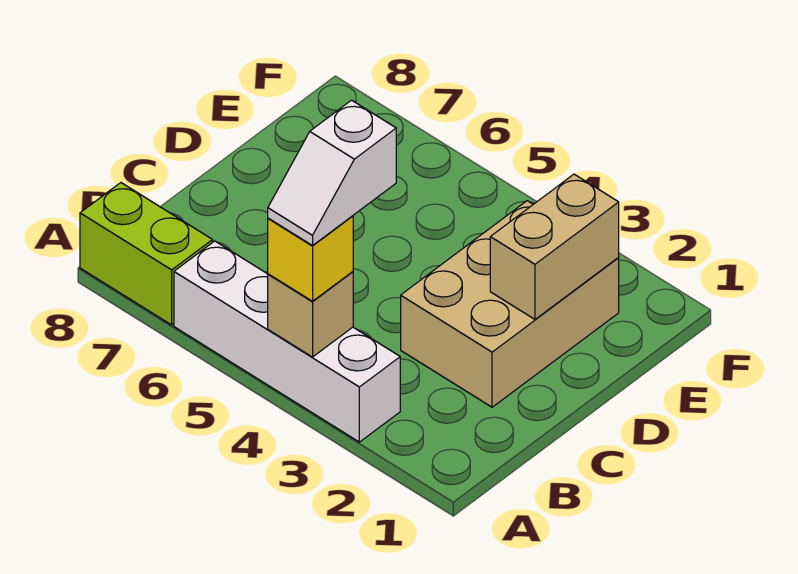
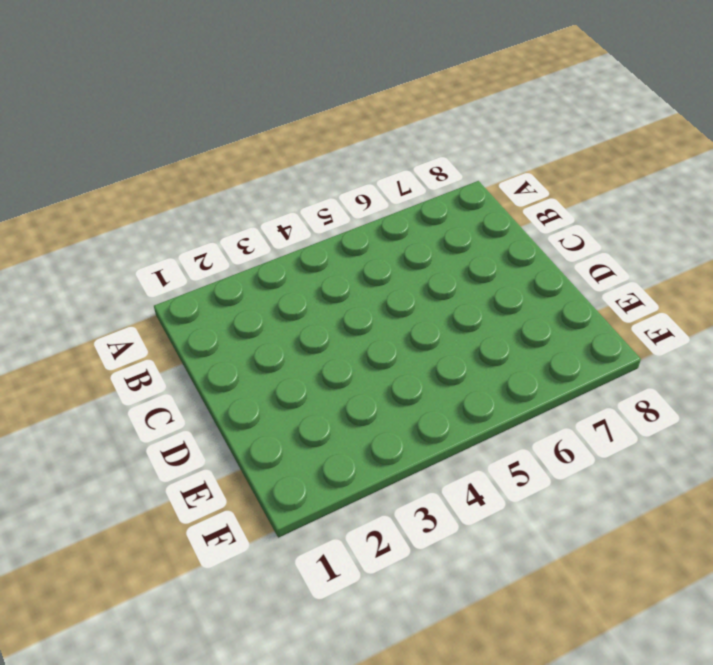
none -> white 1x4 brick [174,241,400,442]
none -> lime 1x2 brick [80,183,213,325]

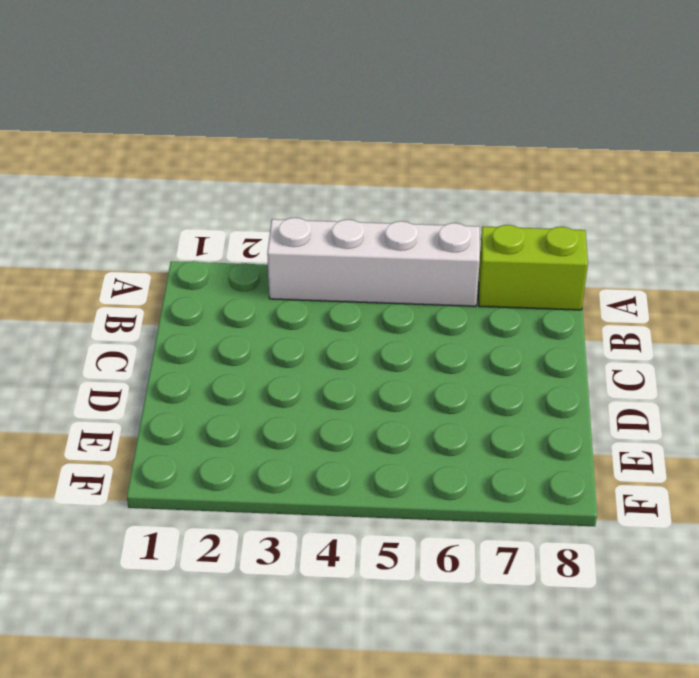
none -> tan 2x3 brick [401,201,619,407]
none -> tan 1x1 brick [268,272,353,357]

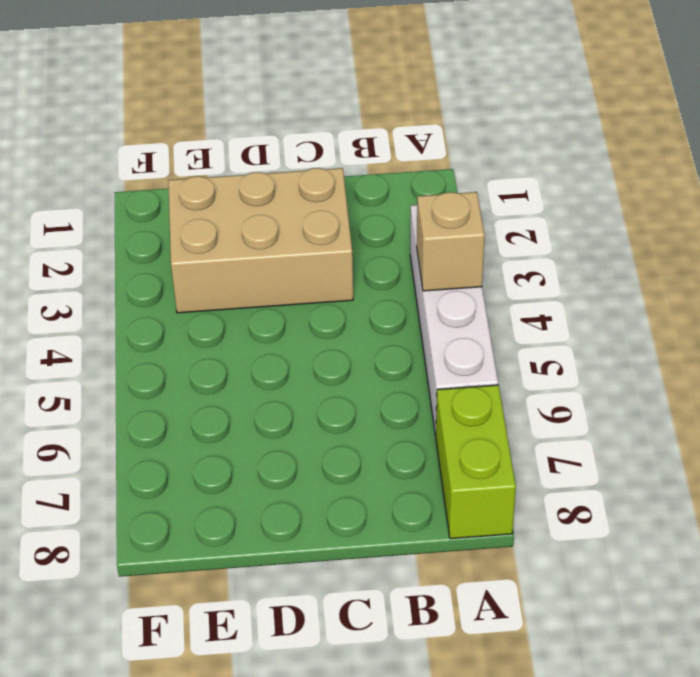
none -> tan 1x2 brick [490,174,619,319]
none -> yellow 1x1 brick [268,216,353,301]

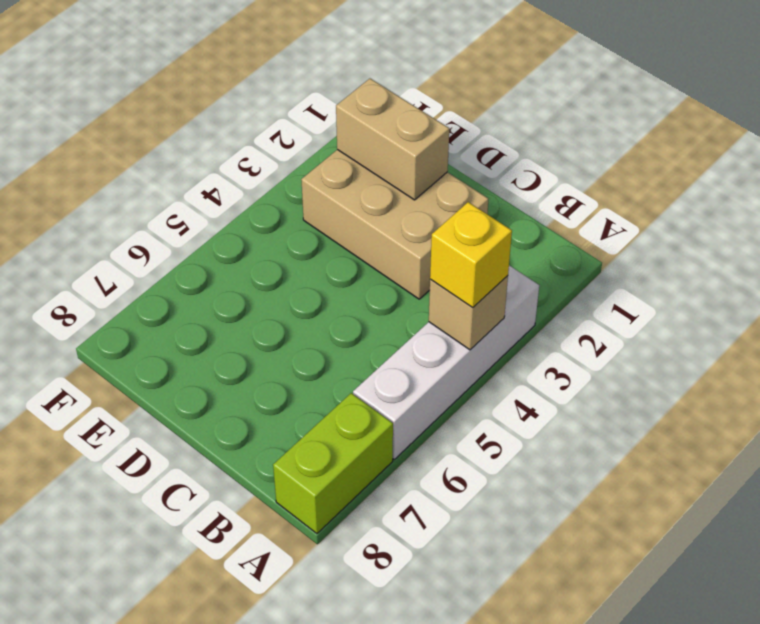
none -> white 1x2 slope [268,100,396,246]

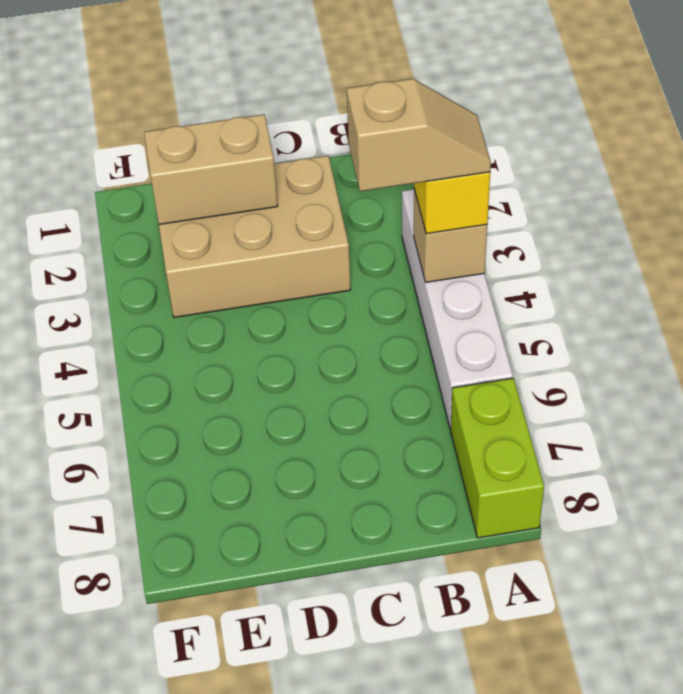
tan 1x2 slope [347,79,491,191] -> white 1x2 slope [268,100,396,246]

